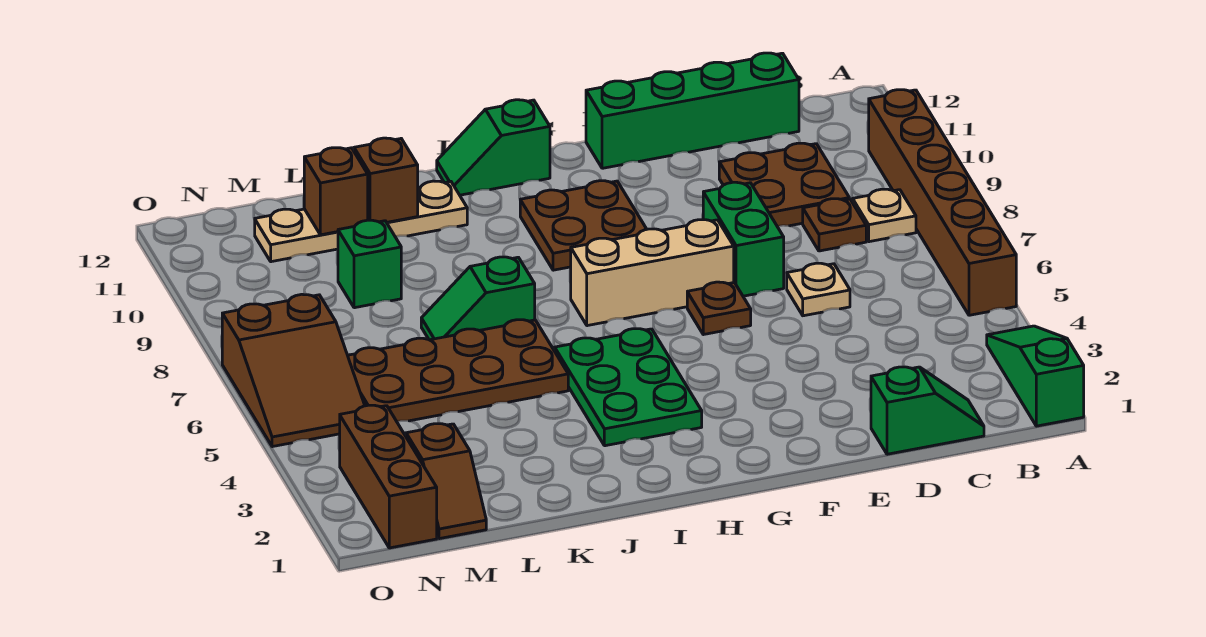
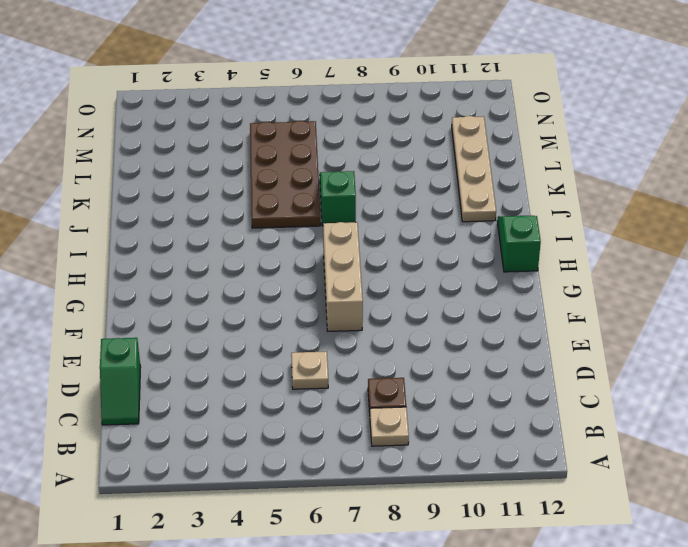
none -> green 1x3 slope [987,326,1084,426]
none -> brown 1x6 brick [869,90,1016,315]
none -> brown 2x2 plate [719,143,849,226]

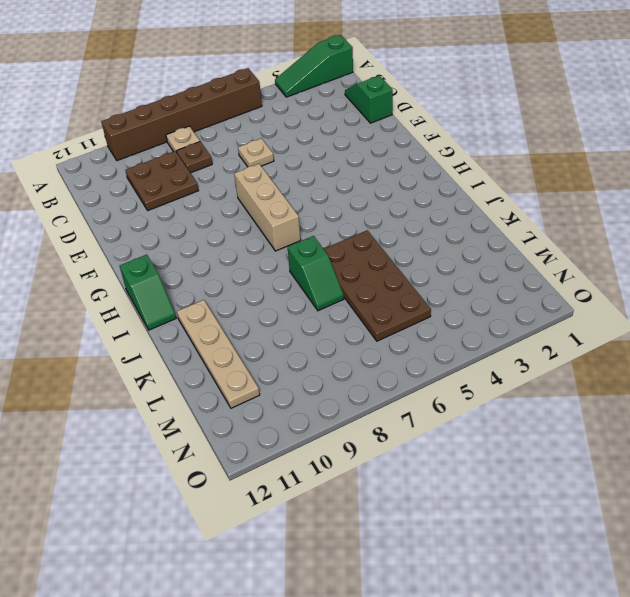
none -> green 1x4 brick [586,53,799,168]
none -> green 1x2 brick [703,182,784,296]
none -> brown 1x1 plate [687,282,751,335]

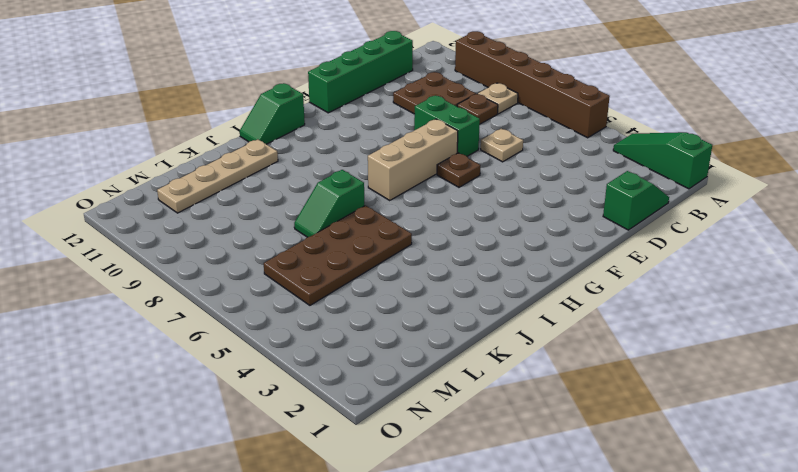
none -> brown 2x2 plate [520,180,647,270]
none -> green 2x3 plate [555,329,702,446]
none -> green 1x1 brick [338,220,401,308]

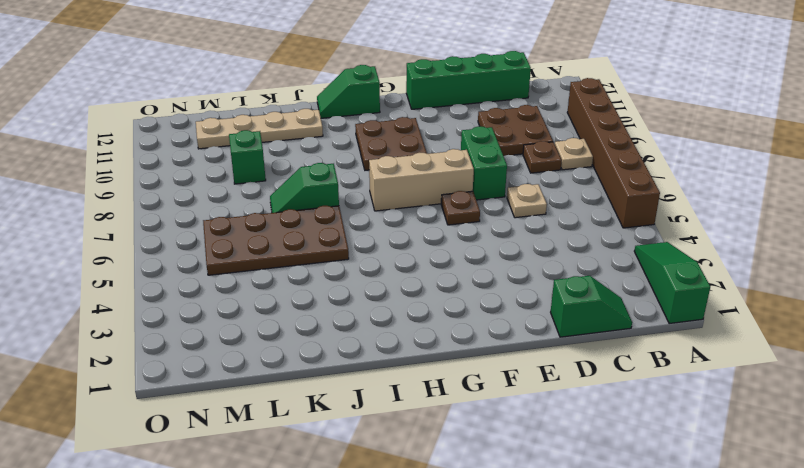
none -> green 2x3 plate [555,329,702,446]
none -> brown 1x2 slope [406,424,486,539]
none -> brown 1x3 brick [340,405,437,548]

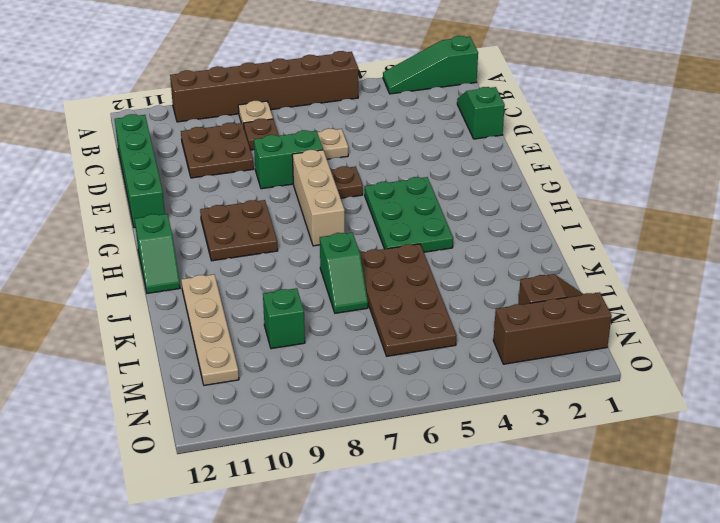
green 2x3 plate [365,177,453,252] -> green 2x3 plate turned to [555,329,702,446]
none -> brown 2x3 slope [222,294,365,447]
none -> brown 1x1 brick [354,138,418,222]
none -> brown 1x1 brick [304,148,368,235]

